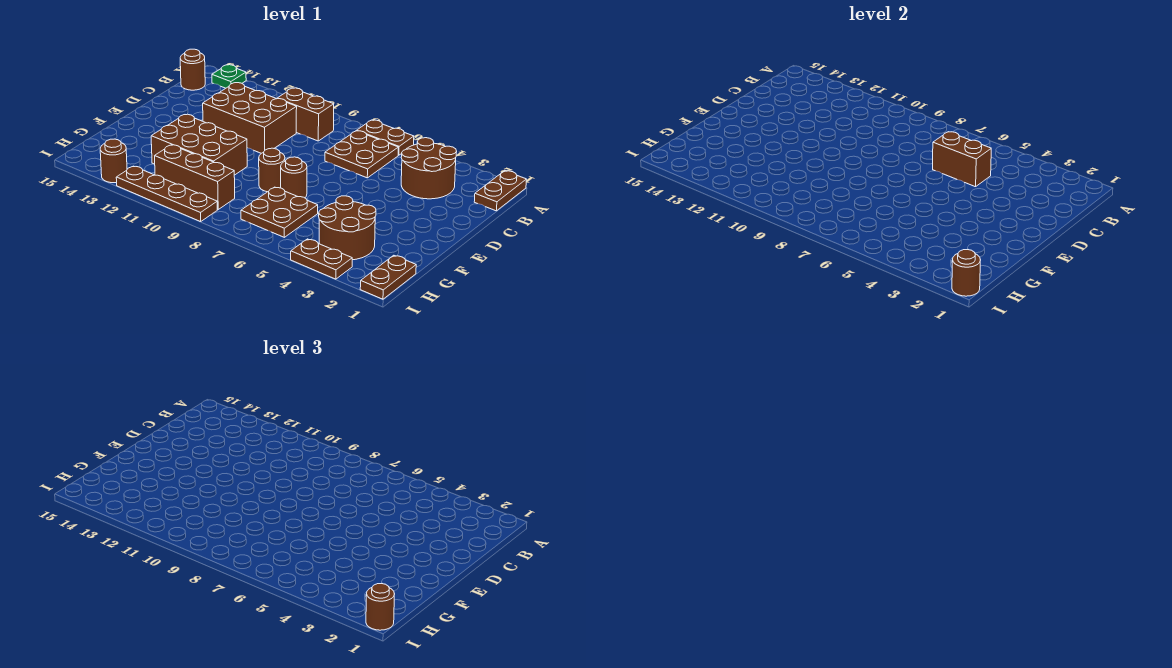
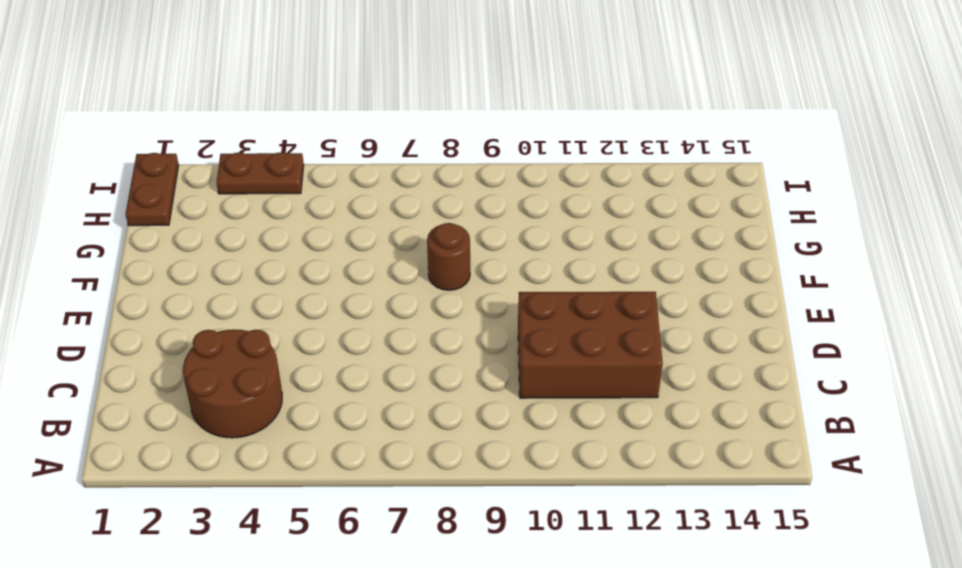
none -> brown 1x2 plate [474,171,527,211]
none -> brown 1x2 plate [357,120,414,155]
none -> green 1x1 plate [212,65,246,88]

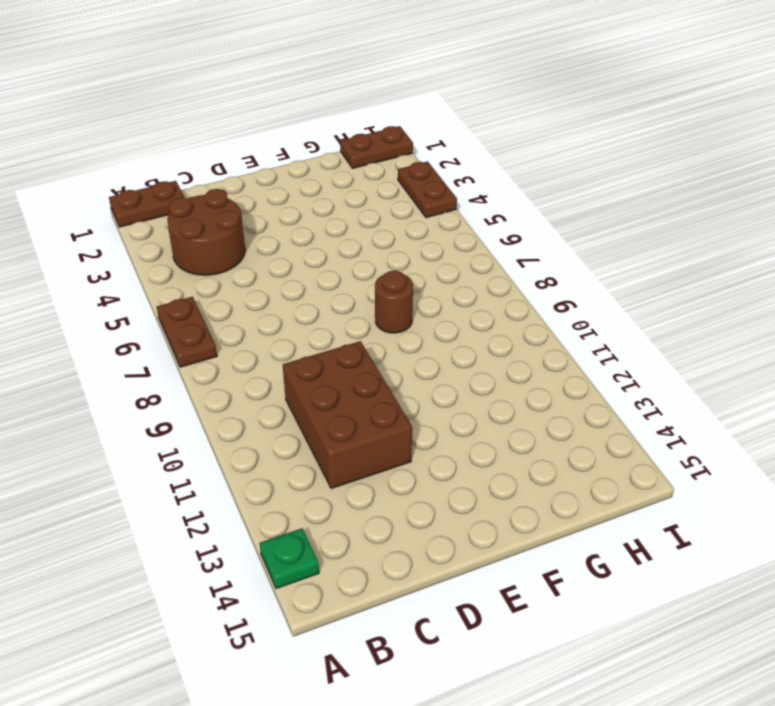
none -> brown 2x2 plate [325,131,398,178]
none -> brown 1x2 brick [278,88,334,141]
none -> brown 1x1 round brick [180,49,205,90]

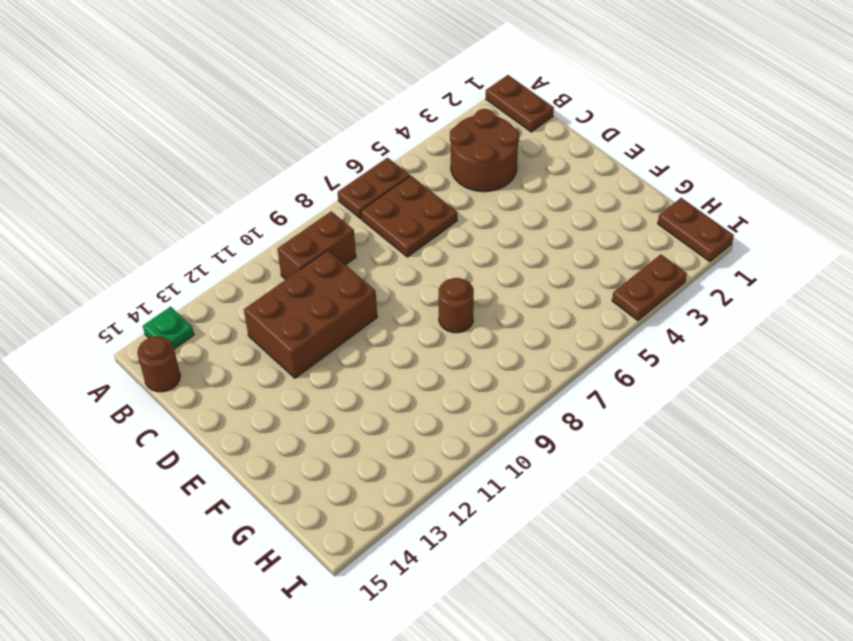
none -> brown 1x1 round brick [281,157,307,198]
none -> brown 2x3 brick [151,114,247,175]
none -> brown 2x2 round brick [319,196,376,260]

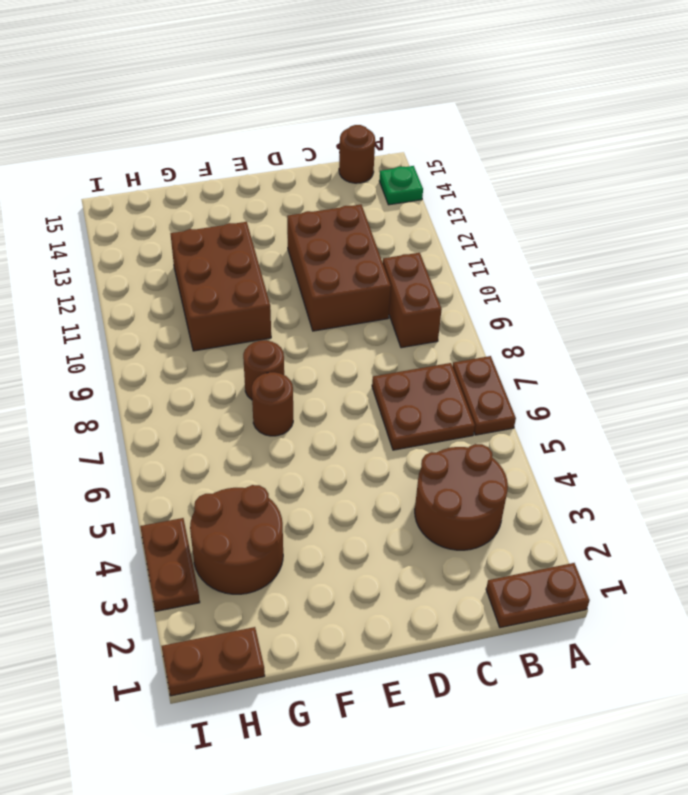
none -> brown 2x2 plate [241,187,318,237]
none -> brown 1x3 brick [155,145,235,209]
none -> brown 1x4 plate [116,166,217,222]

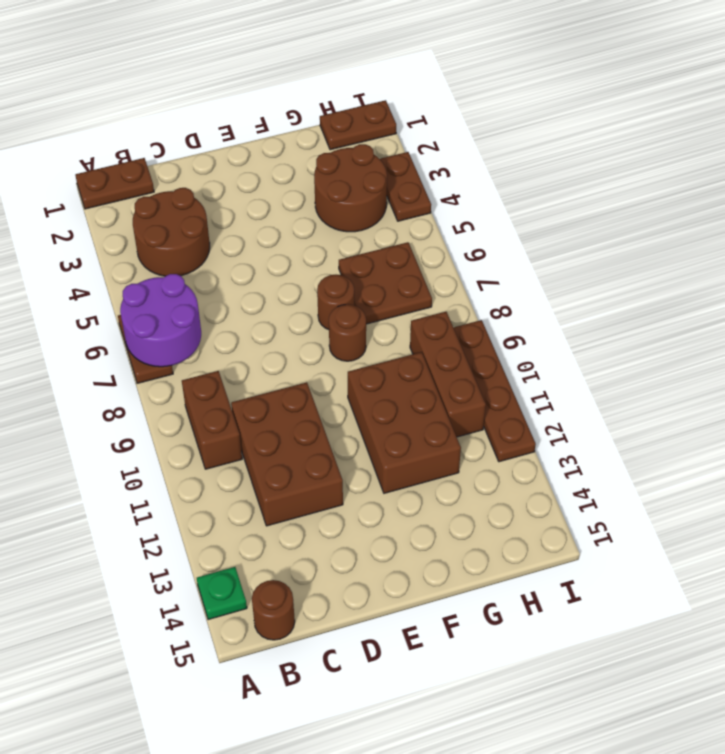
purple 2x2 round brick [120,274,201,367] -> none
none -> brown 2x2 plate [325,131,398,178]
none -> brown 1x1 round brick [100,139,127,183]
none -> brown 1x2 brick [933,132,991,187]

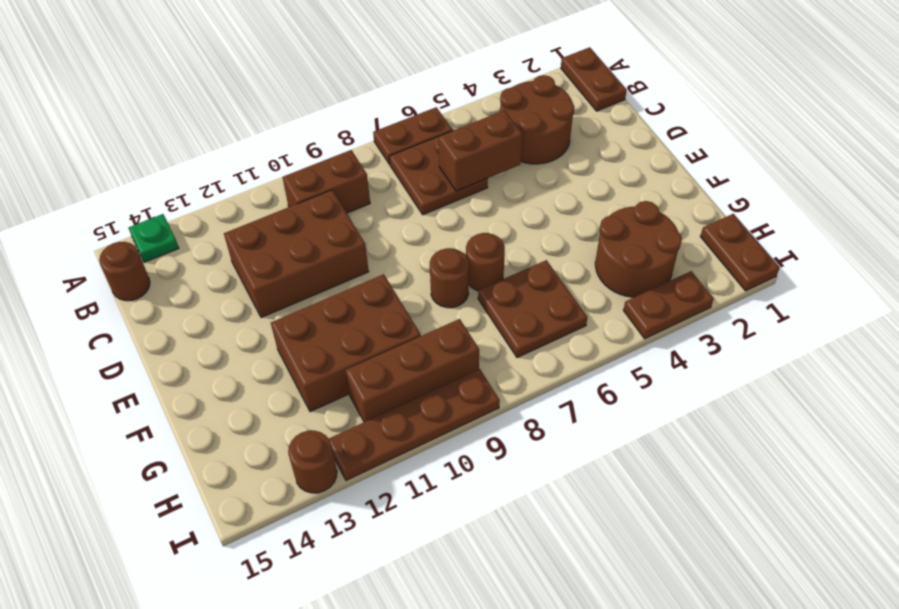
none -> brown 1x1 round brick [952,249,980,296]
none -> brown 1x1 round brick [366,583,394,630]

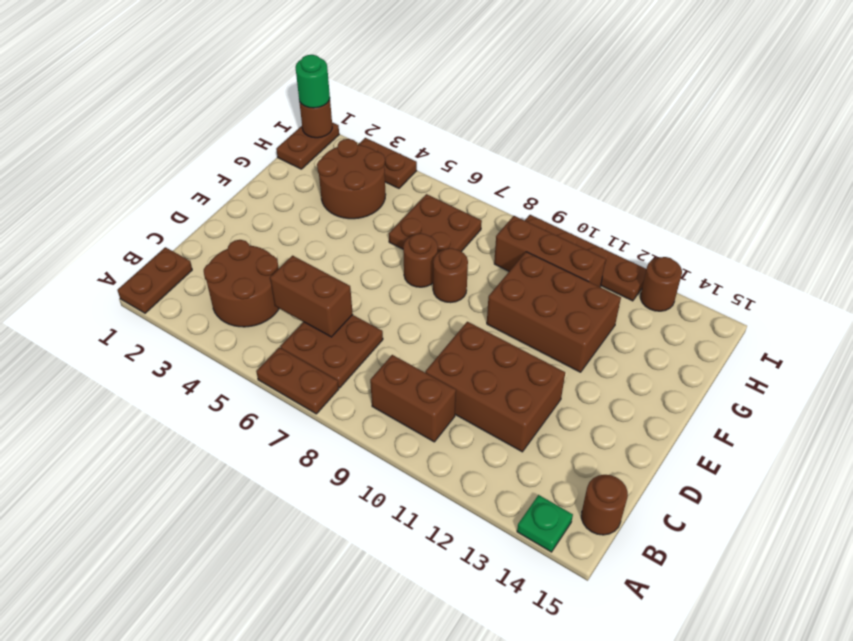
green 1x1 round brick [295,55,330,108] -> brown 1x1 round brick [366,583,394,630]

